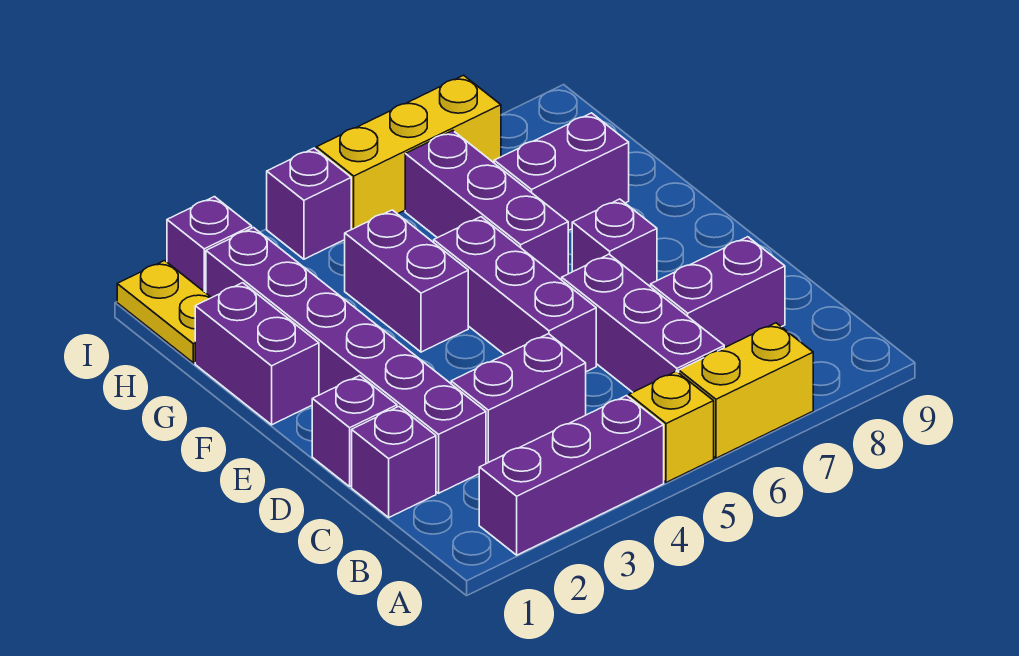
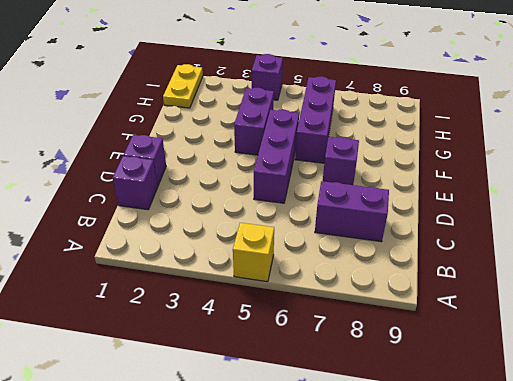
none -> purple 1x3 brick [479,396,664,555]
none -> yellow 1x2 brick [679,323,813,458]
none -> purple 1x3 brick [562,254,724,392]

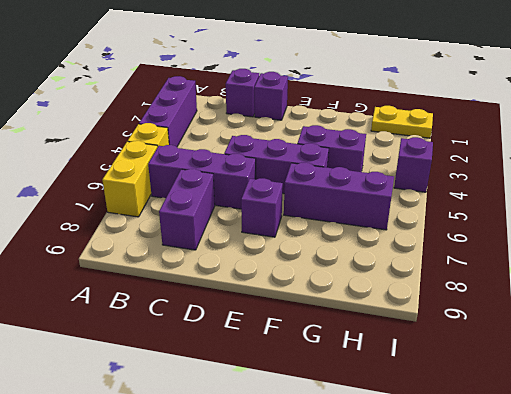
none -> purple 1x6 brick [206,228,486,493]
none -> purple 1x2 brick [451,334,586,464]
none -> purple 1x2 brick [195,283,319,425]

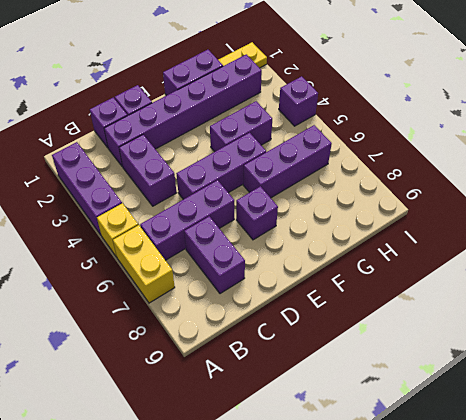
none -> purple 1x2 brick [494,113,629,231]
none -> purple 1x1 brick [167,197,252,293]
none -> yellow 1x3 brick [317,75,501,230]

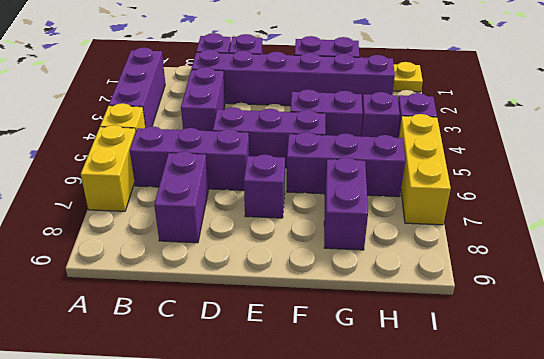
purple 1x1 brick [360,92,400,138] -> purple 1x1 brick moved to [167,197,252,293]

